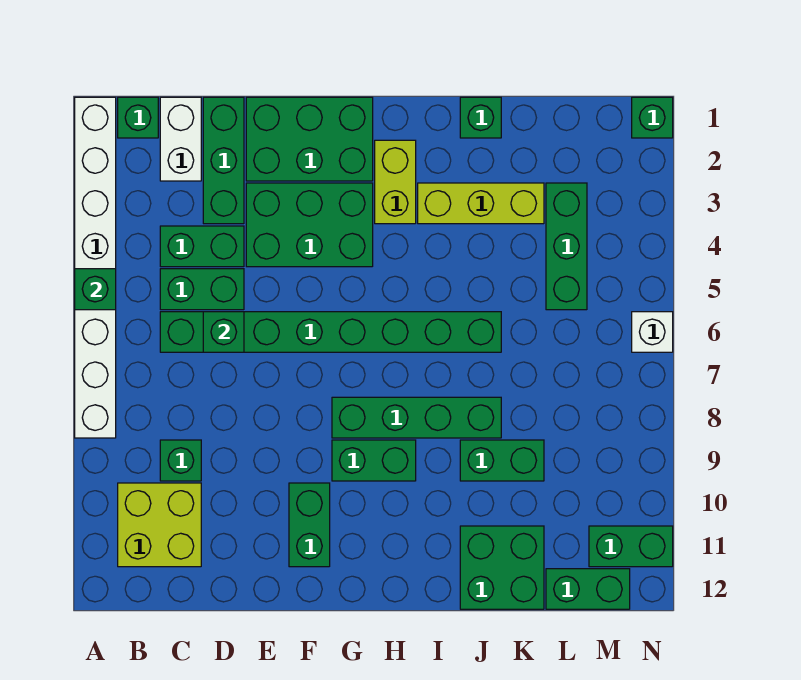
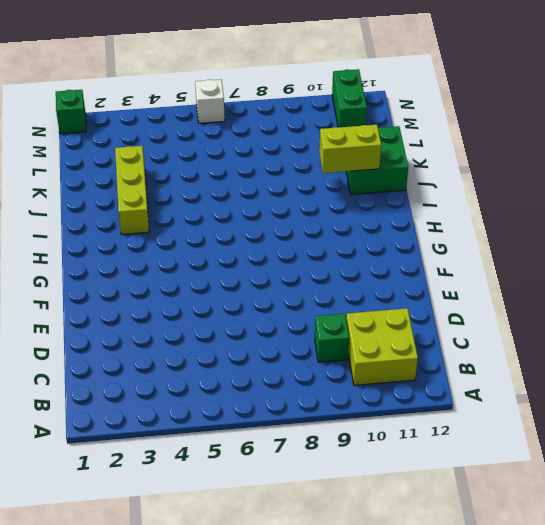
lime 1x2 brick [319,125,381,173] -> lime 1x2 brick moved to [375,140,416,224]
none -> white 1x8 brick [75,97,116,438]
none -> green 1x1 brick [118,97,158,138]
none -> white 1x2 brick [160,97,201,181]

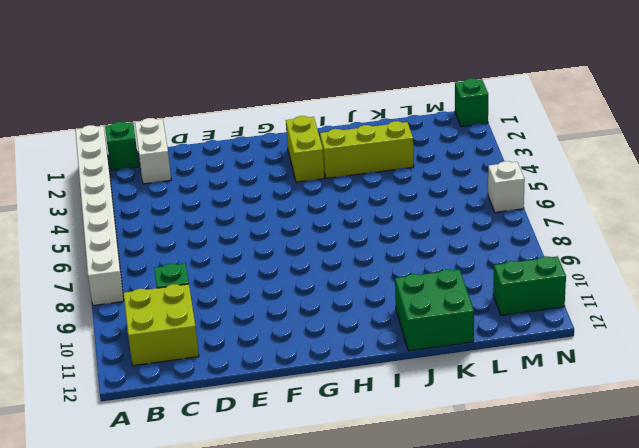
none -> green 1x2 brick [160,226,244,267]
none -> green 1x2 brick [160,269,244,310]
none -> green 1x8 brick [160,312,501,352]

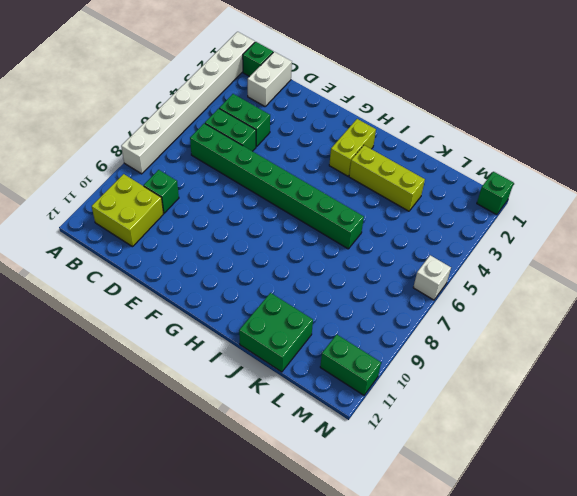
none -> green 1x3 brick [203,97,244,224]
none -> green 2x3 brick [246,97,373,181]
none -> green 2x3 brick [246,183,373,267]

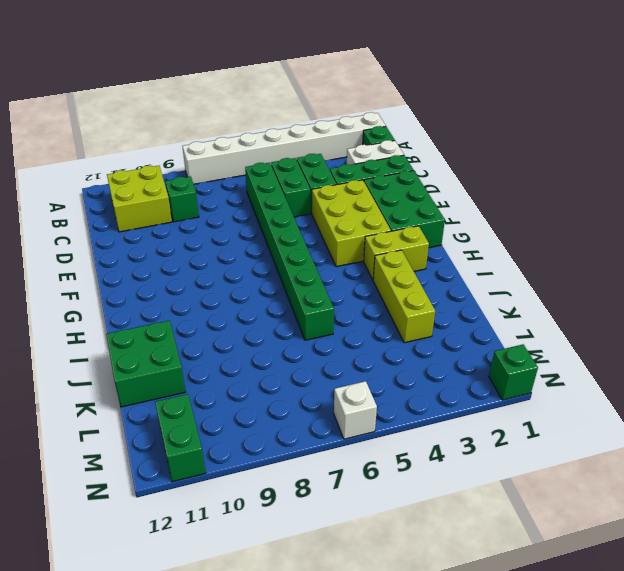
lime 2x3 brick [312,180,391,267] -> green 2x3 brick [246,183,373,267]
none -> green 1x2 brick [289,483,330,567]
none -> green 1x4 brick [332,397,501,438]
none -> green 1x2 brick [332,440,416,481]

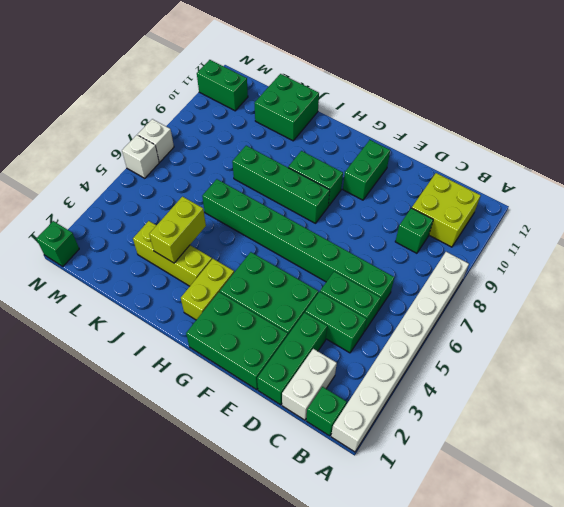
lime 1x2 brick [149,197,206,263] -> none
white 1x1 brick [138,119,174,162] -> none
none -> green 1x1 brick [460,97,501,138]
none -> green 1x2 brick [460,440,544,481]
none -> green 1x3 brick [546,183,587,310]

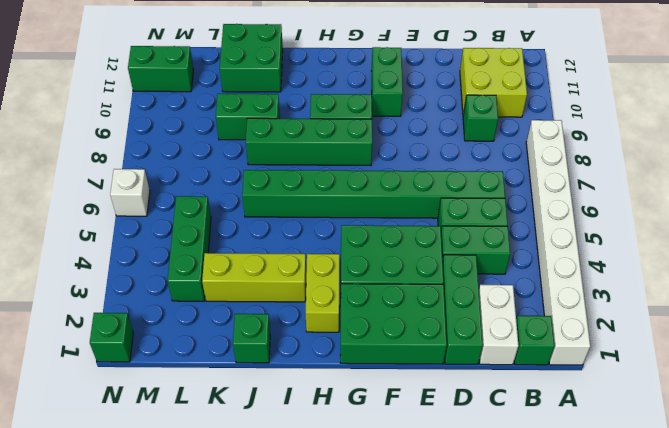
none -> green 1x2 brick [546,569,630,609]
none -> green 1x1 brick [75,269,116,310]
none -> green 1x1 brick [203,312,244,352]

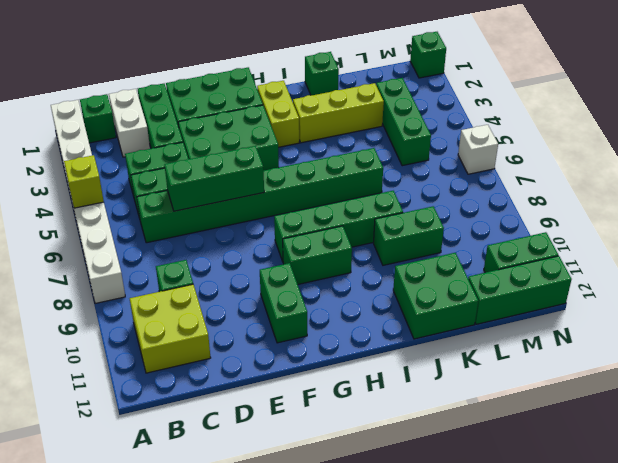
lime 1x1 brick [64,155,104,208] -> green 1x1 brick [75,269,116,310]
green 1x3 brick [164,146,264,211] -> green 1x1 brick [203,312,244,352]
green 1x3 brick [468,256,572,324] -> green 1x2 brick [546,569,630,609]

